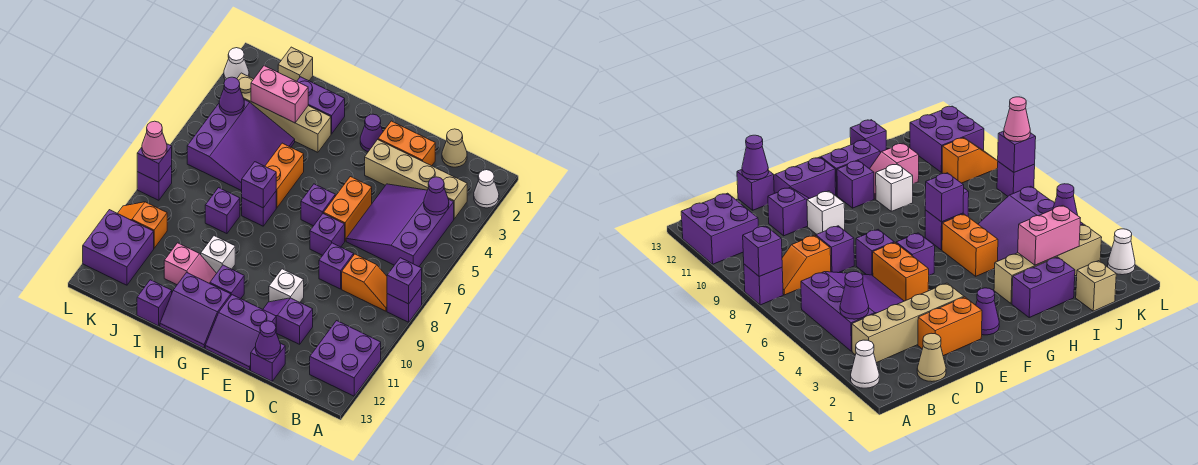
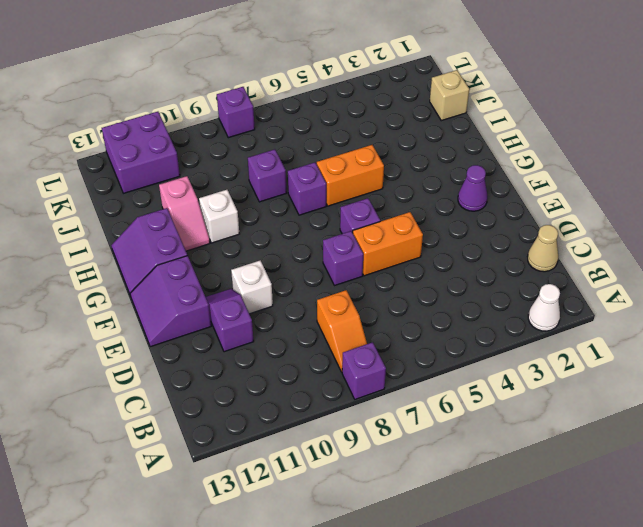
none -> purple 2x2 brick [310,321,381,396]
none -> tan 1x4 brick [365,140,467,219]
none -> purple 3x3 slope [346,184,454,267]
none -> orange 1x2 brick [378,121,435,166]

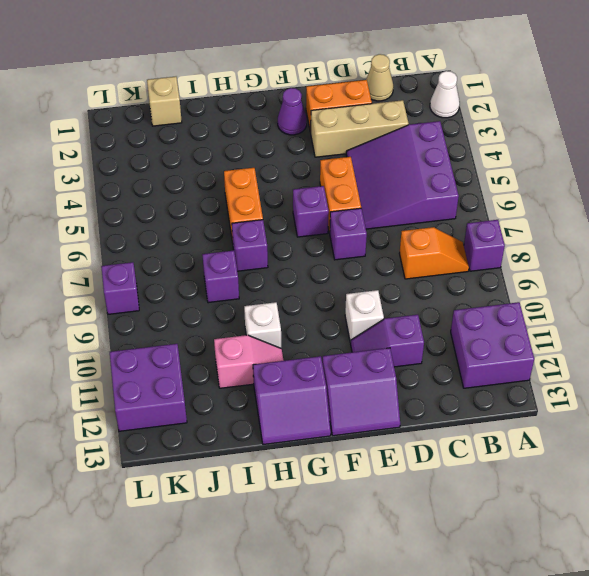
tan 1x3 brick [311,100,409,157] -> tan 1x4 brick [365,140,467,219]
none -> purple 1x1 brick [319,243,354,289]
none -> purple 1x1 brick [251,343,285,381]
none -> purple 1x1 brick [210,265,244,299]
none -> purple 1x2 brick [297,77,345,134]

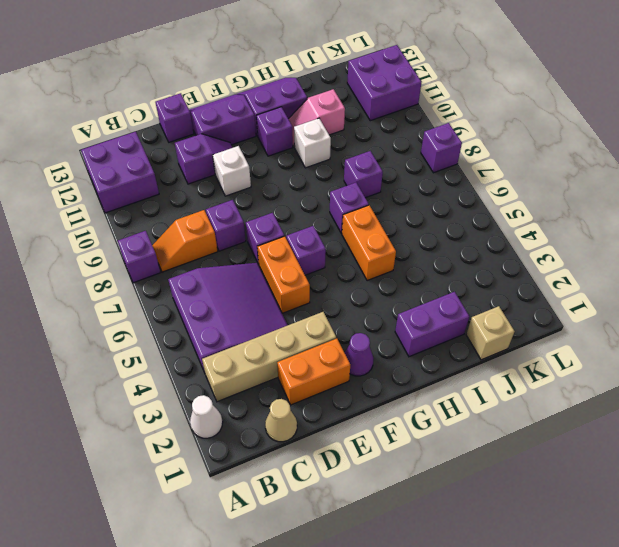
none -> tan 1x4 brick [237,73,331,152]
none -> purple 3x3 slope [187,100,295,191]
none -> purple 1x1 brick [137,280,172,326]
none -> orange 1x2 slope [118,202,167,248]

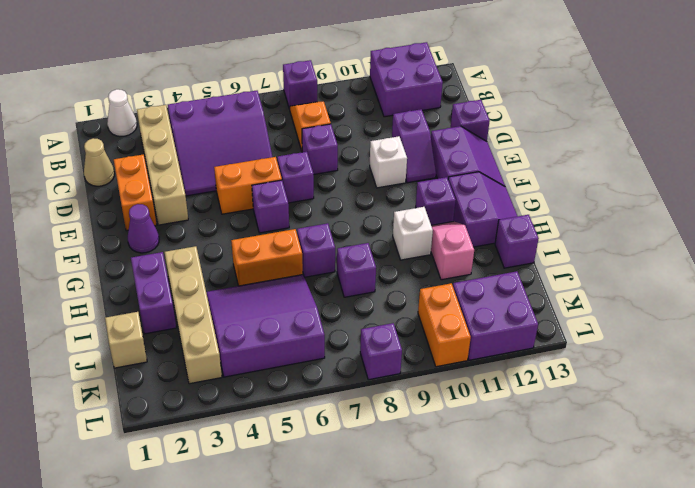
orange 1x2 brick [418,283,471,367] -> orange 1x2 slope [118,202,167,248]
none -> white 1x1 cone [224,48,249,80]
none -> purple 1x1 brick [387,258,422,304]
none -> purple 1x1 cone [424,177,449,215]
none -> purple 1x1 cone [255,321,281,359]

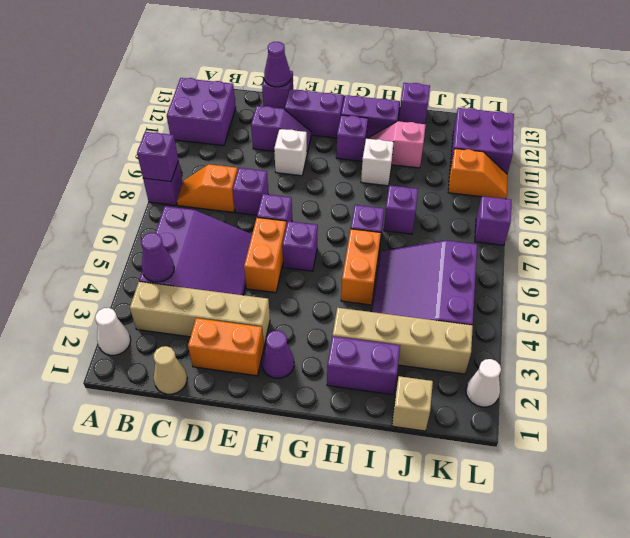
none -> purple 1x1 brick [242,162,276,208]
none -> pink 1x2 brick [251,66,308,123]
none -> purple 1x1 cone [219,77,244,115]
none -> purple 1x1 brick [137,144,172,182]

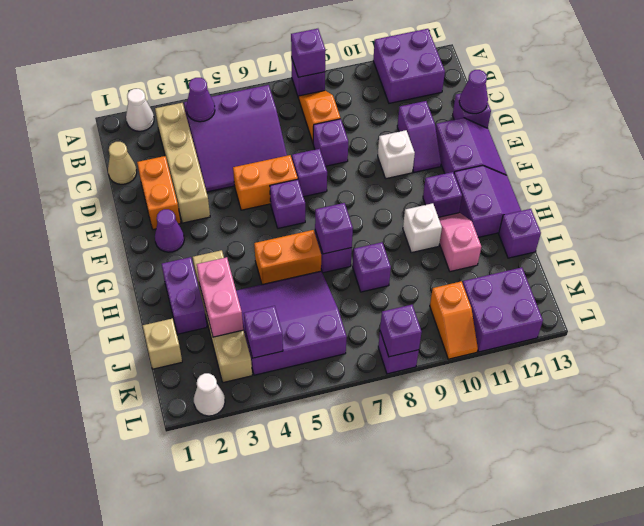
purple 1x1 brick [244,306,283,358] -> purple 1x1 cone [219,77,244,115]
none -> pink 1x1 cone [142,121,167,160]

